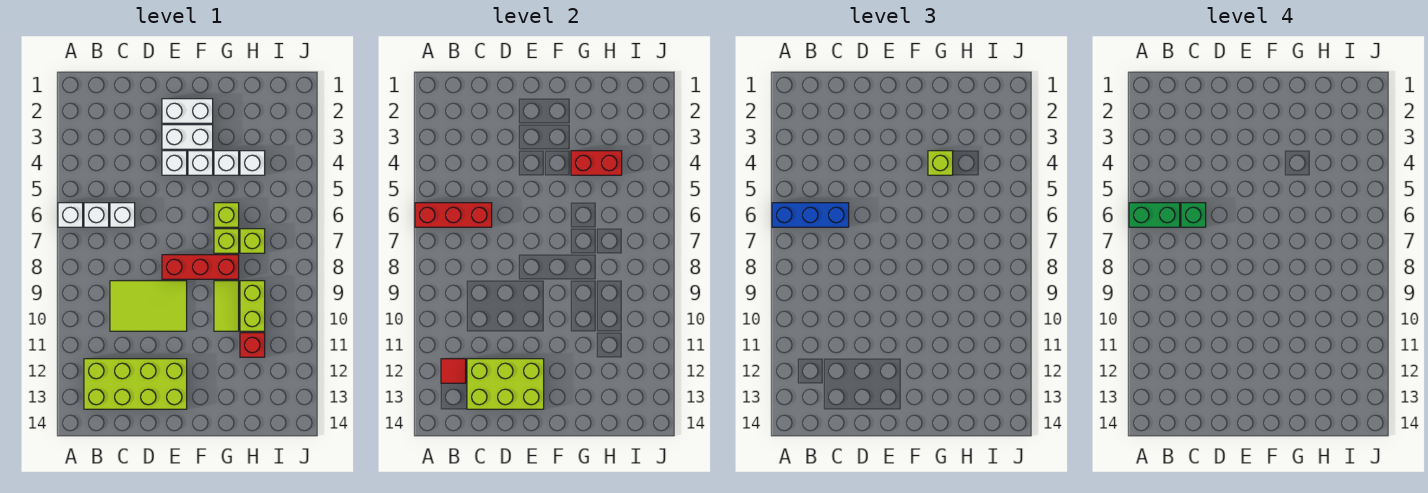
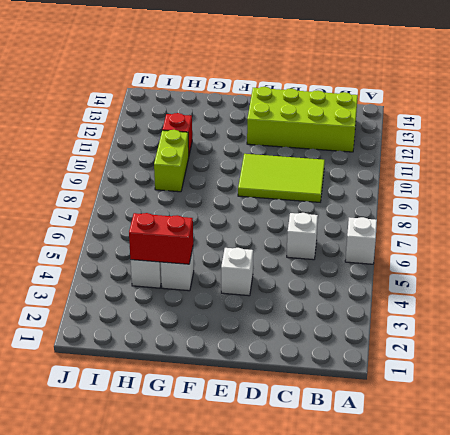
none -> white 1x1 brick [84,203,109,227]
none -> white 1x2 brick [162,99,213,123]
none -> white 1x2 brick [162,125,213,149]

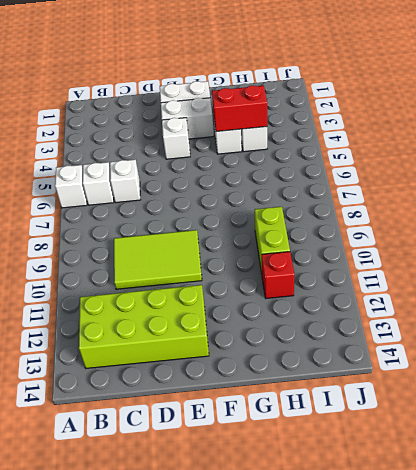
none -> red 1x3 brick [162,255,239,279]
none -> white 1x1 brick [188,151,213,175]
none -> lime 1x1 brick [214,203,239,227]

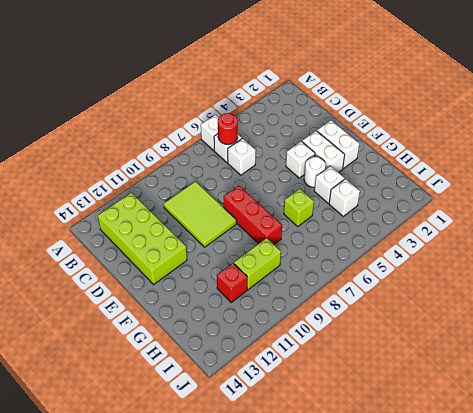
red 1x1 round brick [218,113,238,145] -> red 1x3 brick [415,203,492,227]
white 1x1 round brick [304,157,325,187] -> white 1x1 brick [188,151,213,175]
none -> lime 1x1 brick [214,229,239,253]
none -> lime 1x2 tile [214,281,239,331]
none -> lime 1x1 brick [240,229,265,253]

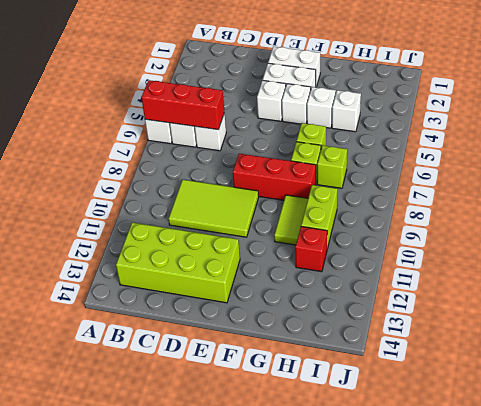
none -> red 1x1 tile [441,359,466,383]
none -> lime 2x3 brick [467,359,544,409]
none -> red 1x2 brick [571,151,622,175]

